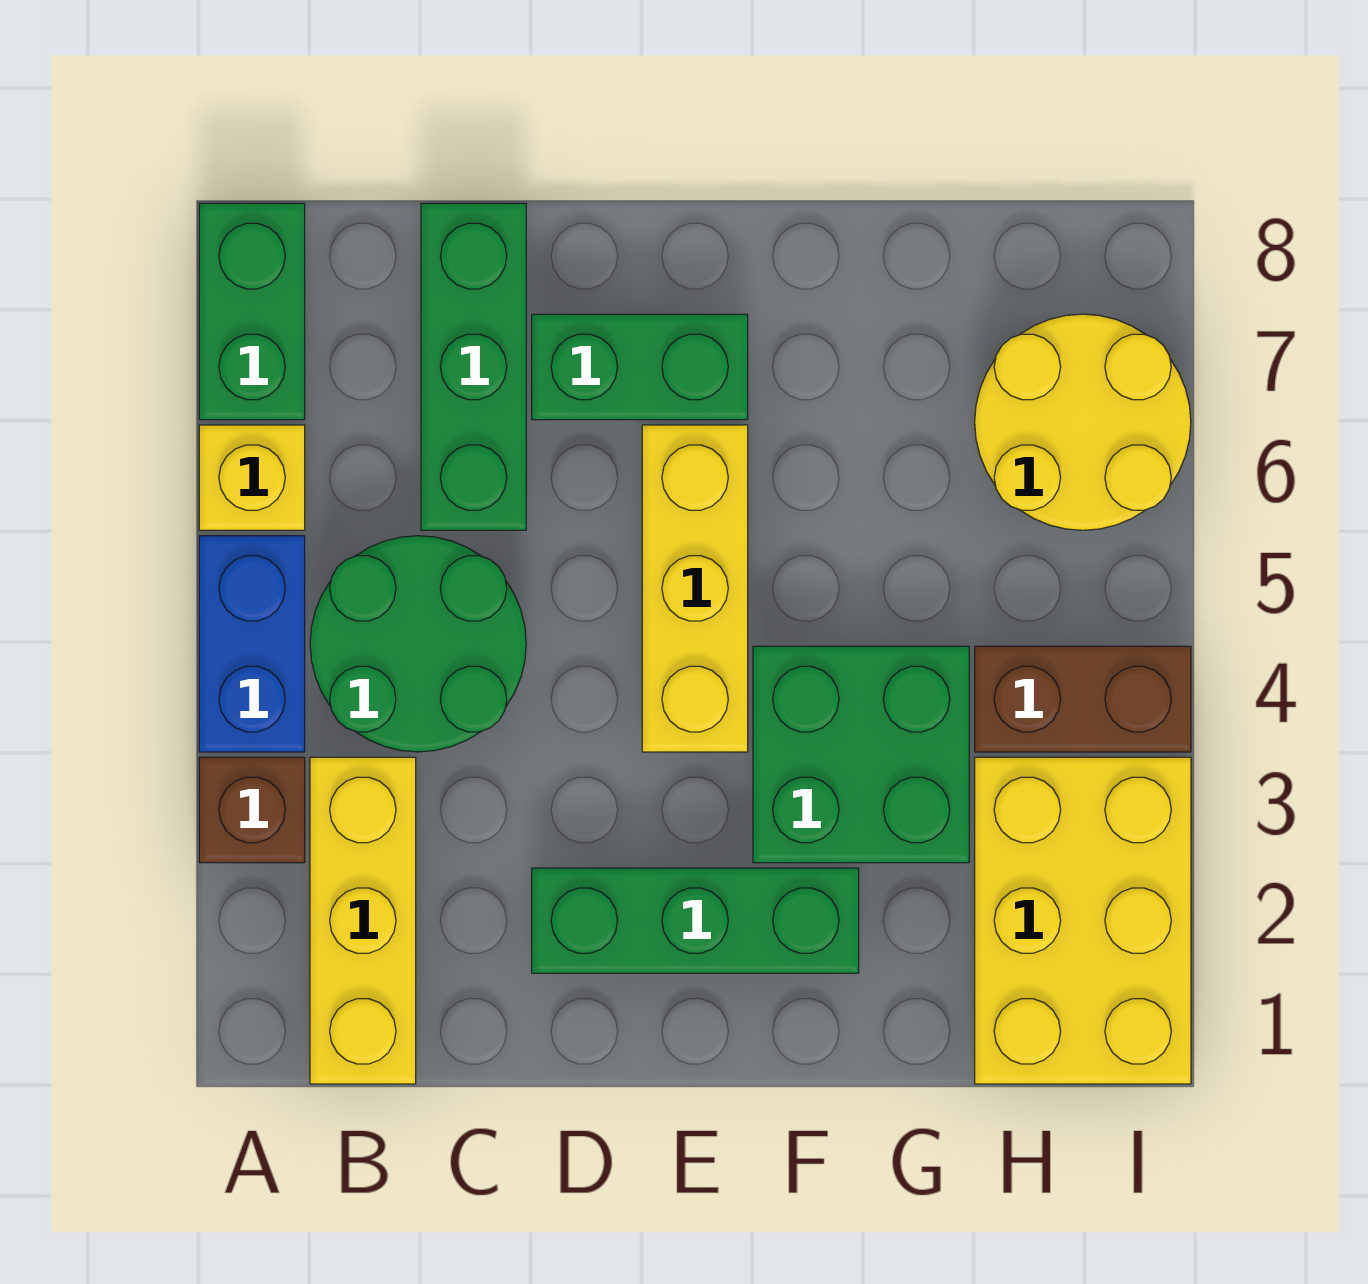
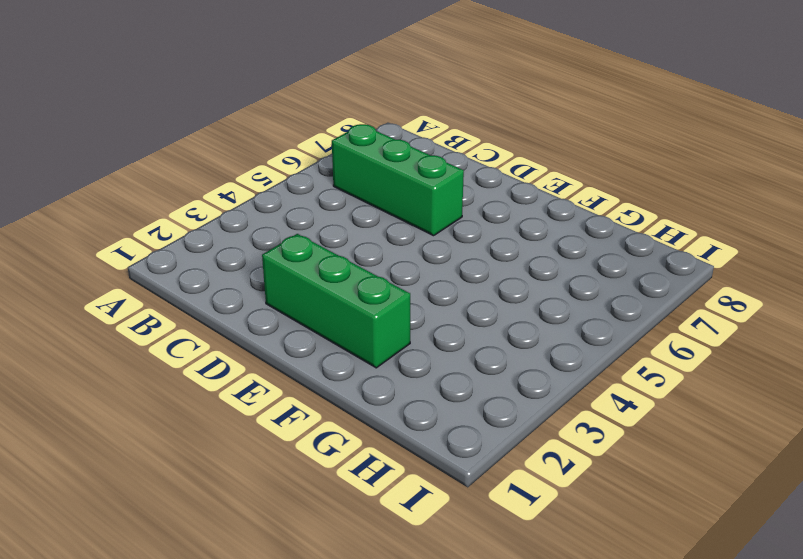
green 1x3 brick [332,124,464,236] -> green 1x3 brick turned to [421,203,526,530]
none -> brown 1x1 brick [199,757,305,863]
none -> blue 1x2 brick [199,536,305,752]
none -> yellow 1x1 brick [199,425,305,530]

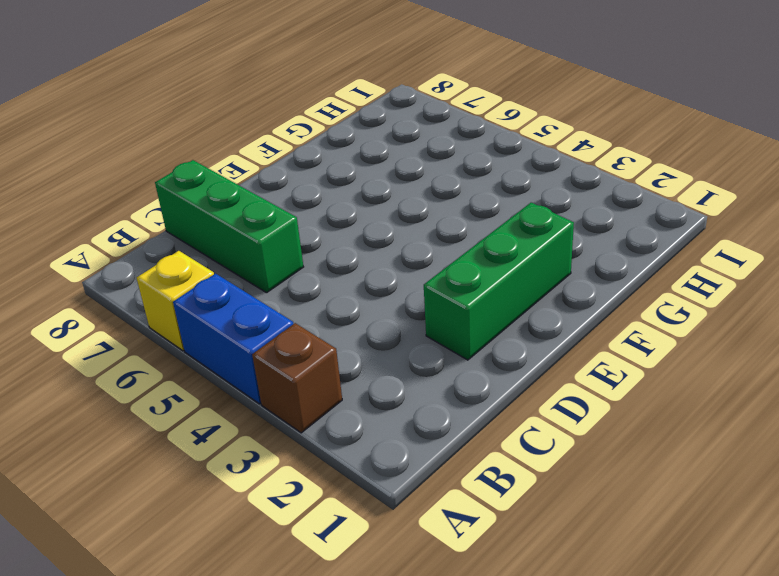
none -> green 1x2 brick [199,203,305,420]
none -> yellow 1x3 brick [310,757,416,1084]
none -> green 2x2 round brick [310,536,526,752]

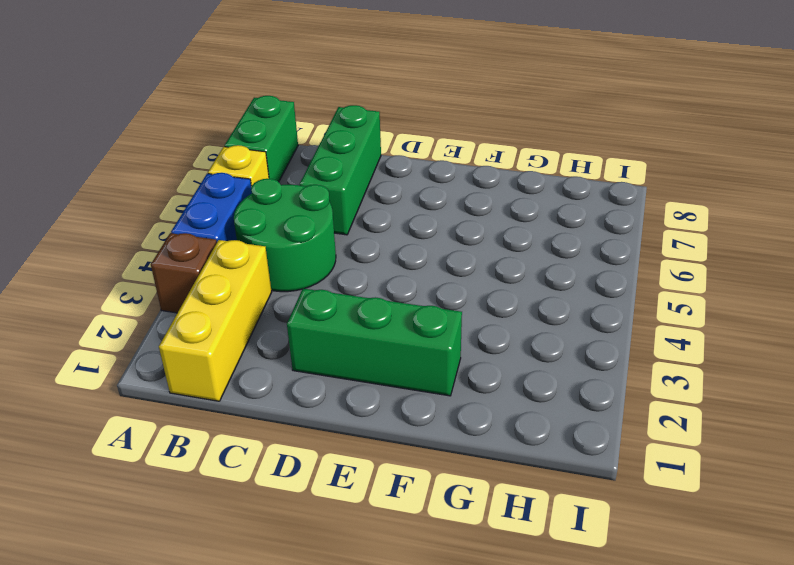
none -> green 1x2 brick [532,314,748,420]
none -> yellow 1x3 brick [642,425,748,752]
none -> green 2x2 brick [753,646,969,863]

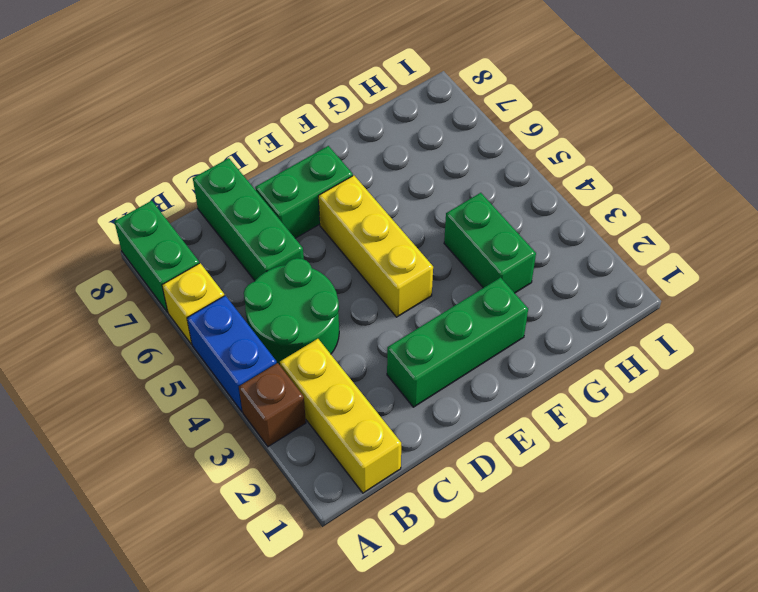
green 1x2 brick [444,193,536,293] -> green 2x2 brick [753,646,969,863]
none -> yellow 2x3 brick [975,757,1191,1084]
none -> brown 1x2 brick [975,646,1191,752]
none -> yellow 2x2 round brick [975,314,1191,530]

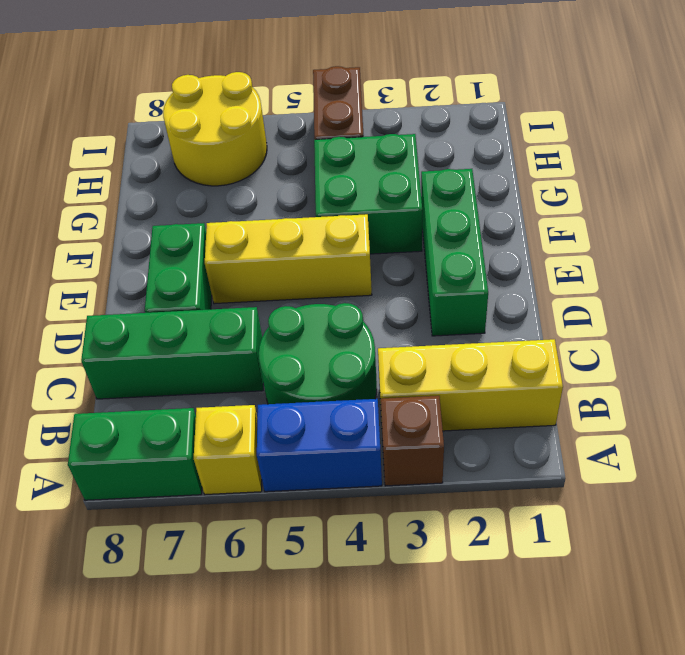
none -> yellow 2x3 brick [975,757,1191,1084]

